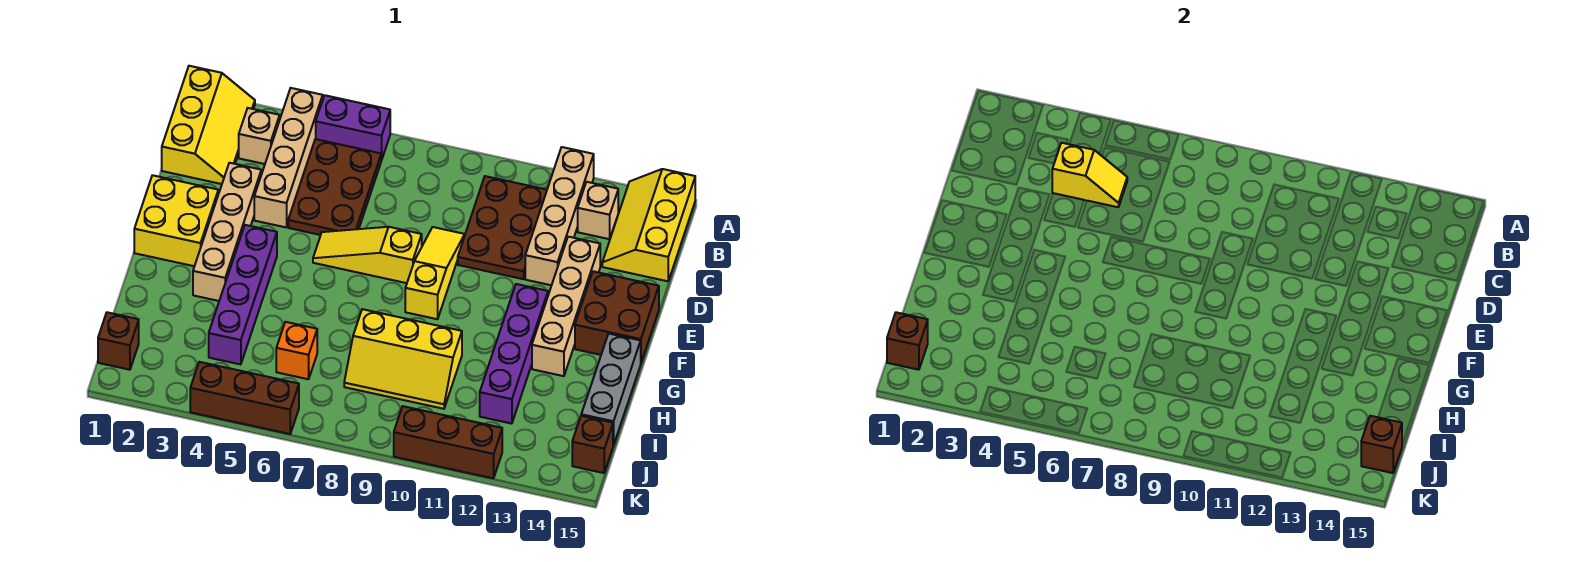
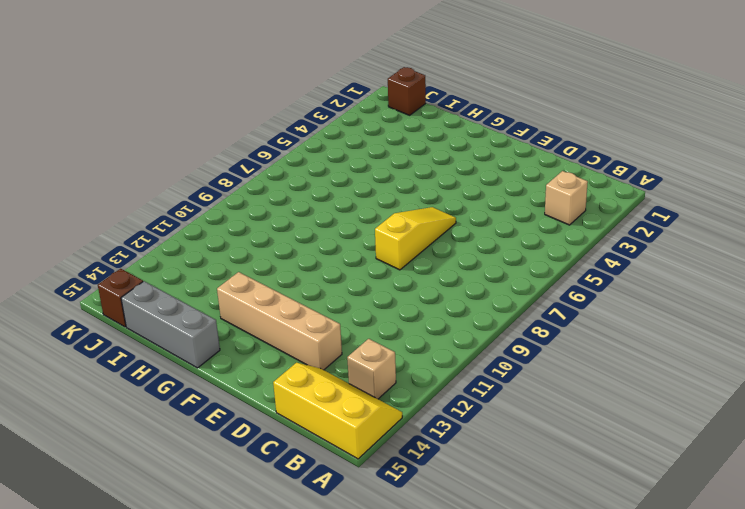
none -> yellow 2x3 slope [162,66,255,184]
none -> tan 1x4 brick [254,88,323,227]
none -> purple 1x2 brick [316,95,390,160]

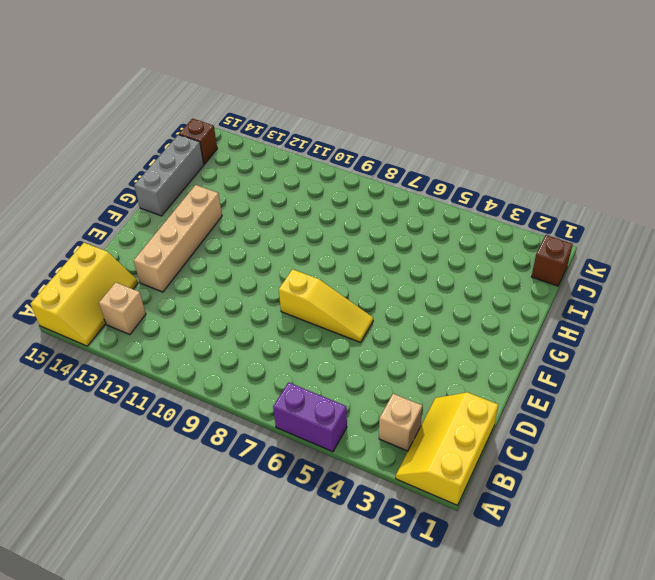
none -> tan 1x4 brick [254,88,323,227]
none -> tan 1x4 brick [525,147,594,285]
none -> brown 2x3 plate [288,139,381,235]

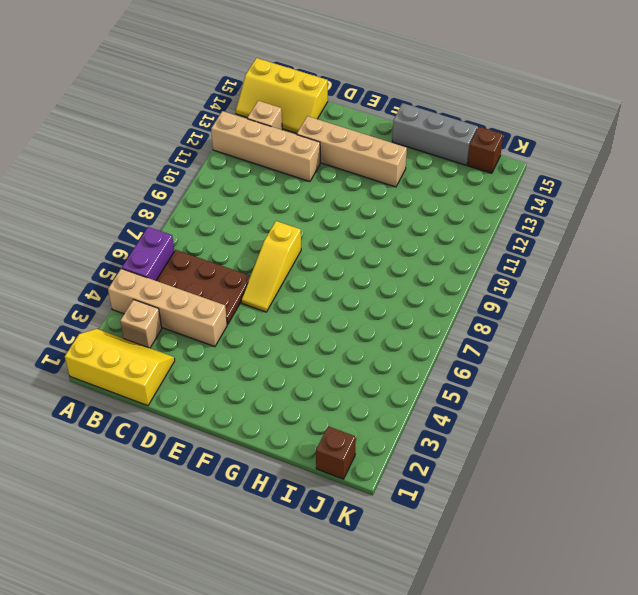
none -> brown 2x3 plate [458,176,547,279]
none -> tan 1x4 brick [193,163,261,301]
none -> yellow 1x3 slope [405,227,465,319]

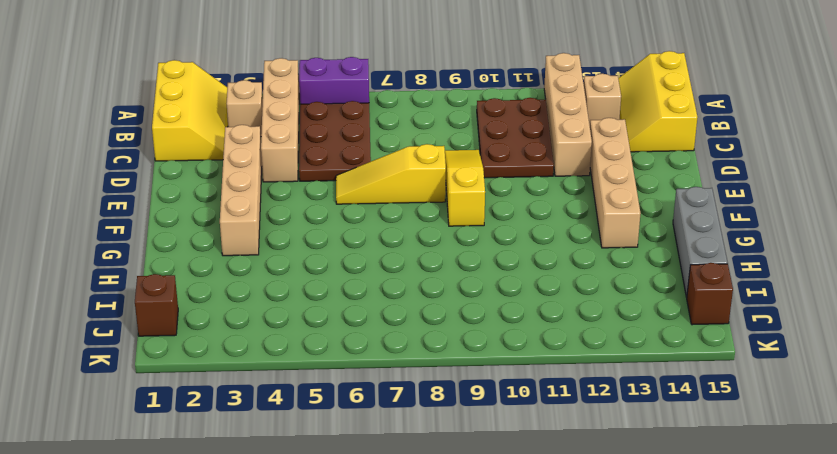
none -> yellow 2x2 brick [134,175,218,266]
none -> brown 2x2 brick [575,271,659,362]
none -> purple 1x4 brick [209,225,277,365]

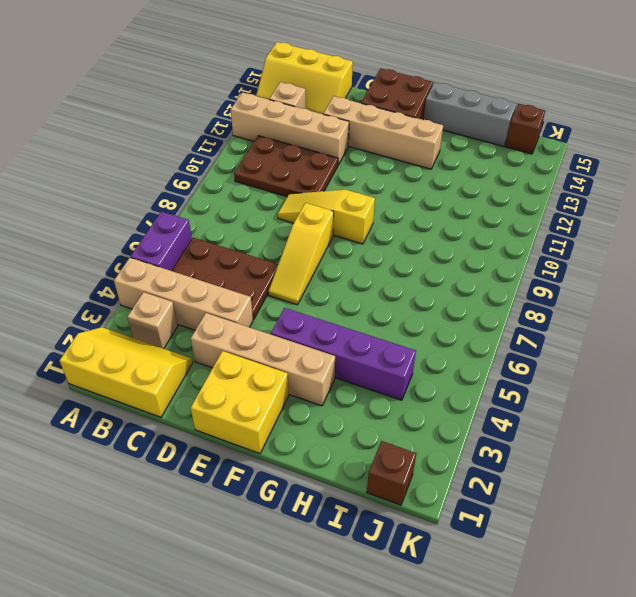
none -> purple 1x4 brick [480,284,548,424]
none -> yellow 2x3 slope [344,309,462,409]
none -> orange 1x1 brick [276,322,317,379]

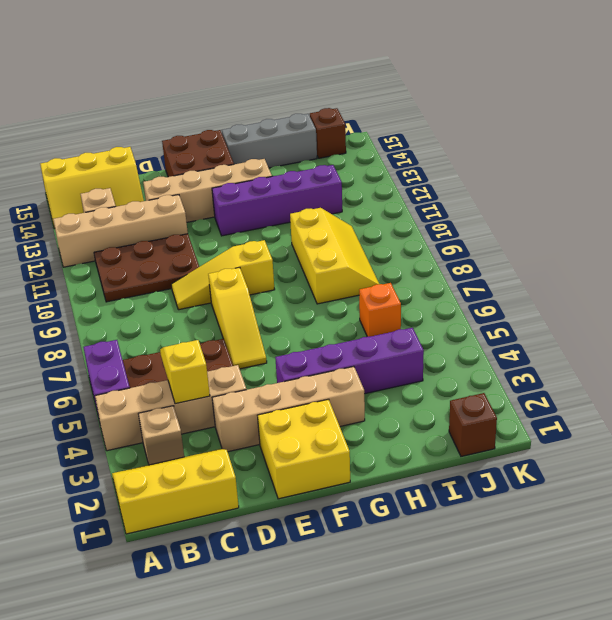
none -> brown 1x3 brick [190,362,299,434]
none -> brown 1x3 brick [394,406,502,478]
none -> brown 1x1 brick [887,312,928,370]

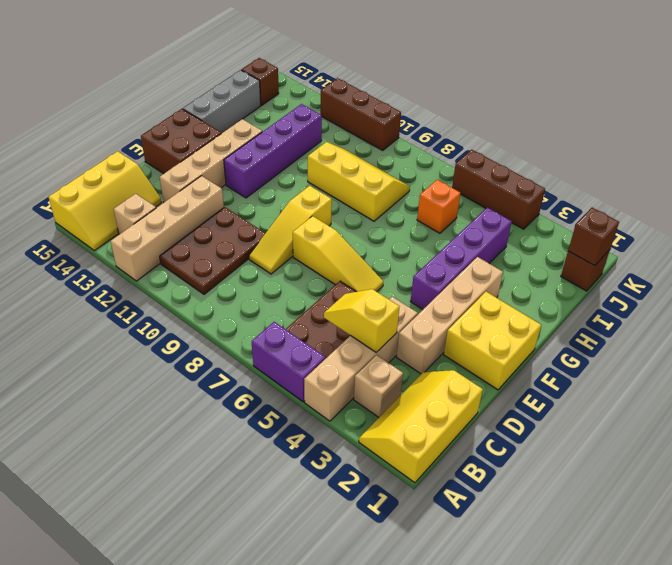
none -> brown 1x1 brick [1361,416,1402,473]

